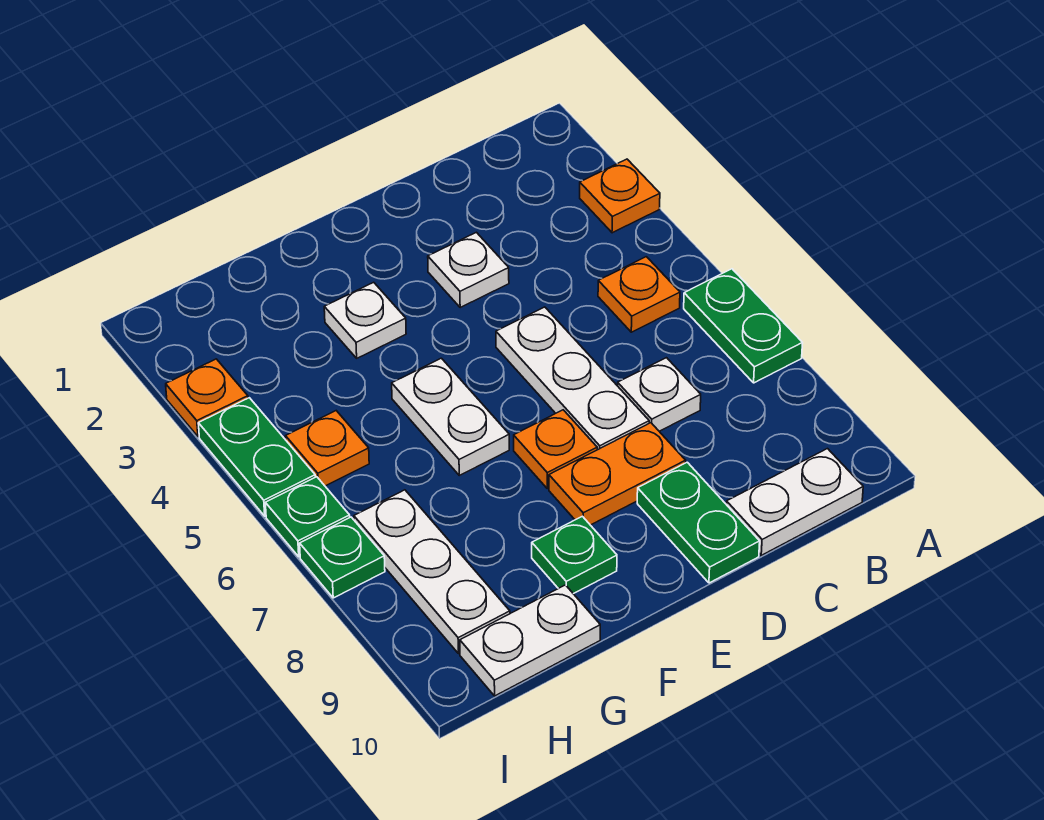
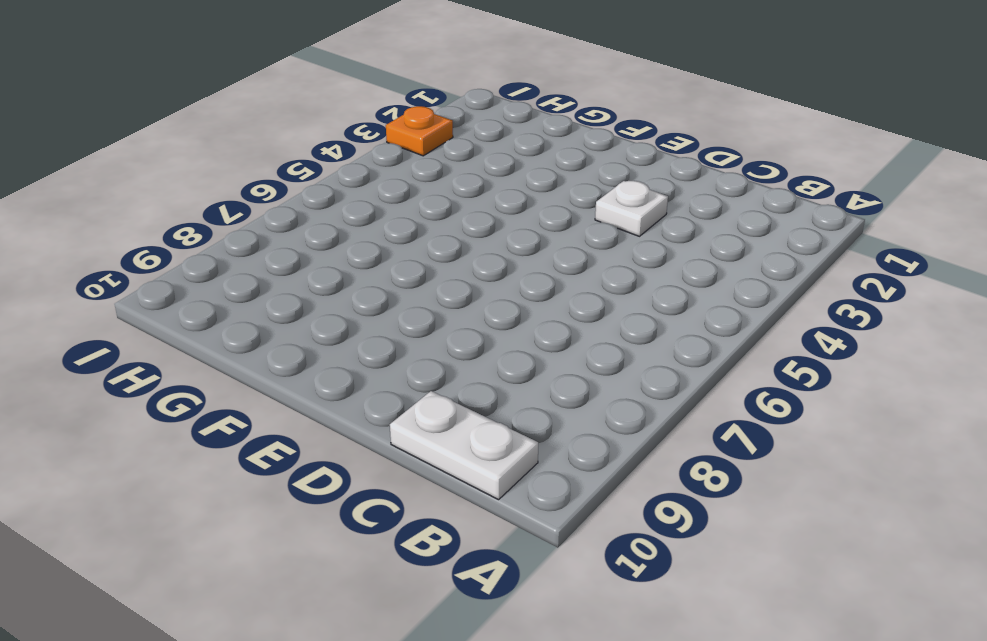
none -> orange 1x1 plate [580,159,660,233]
none -> green 1x2 plate [684,269,803,383]
none -> orange 1x1 plate [598,257,680,332]

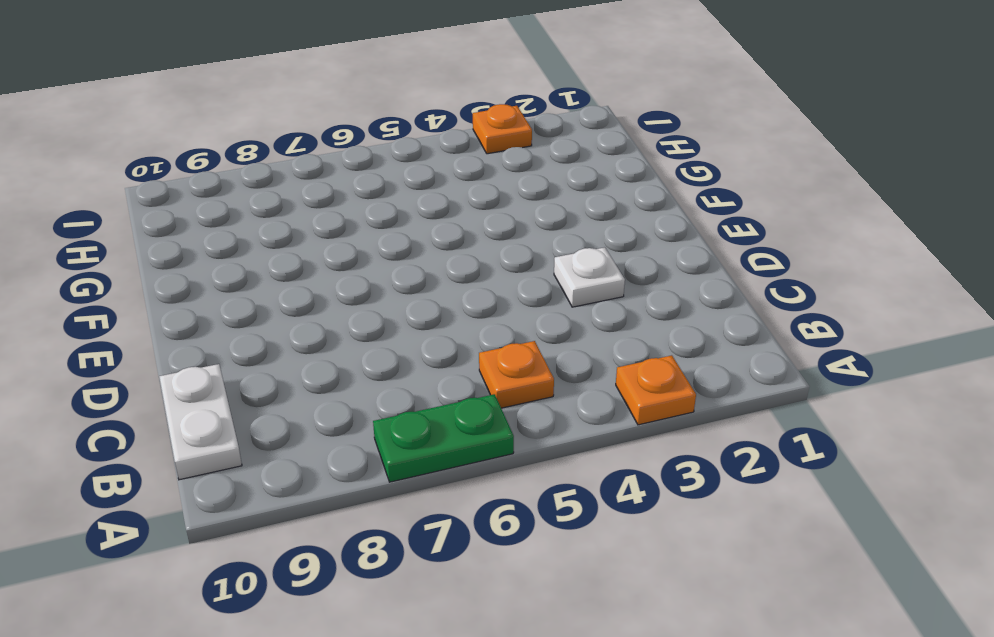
none -> white 1x1 plate [618,358,701,431]
none -> white 1x3 plate [496,307,649,450]
none -> orange 1x2 plate [549,423,686,525]

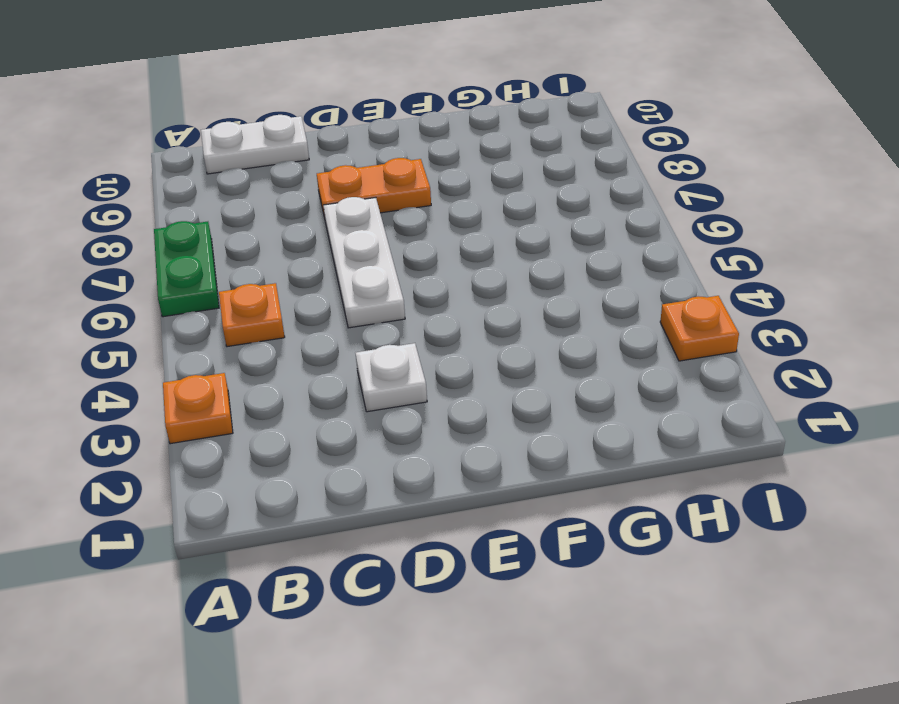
none -> white 1x1 plate [618,358,701,431]
none -> green 1x2 plate [637,462,760,583]
none -> orange 1x1 plate [514,410,597,488]

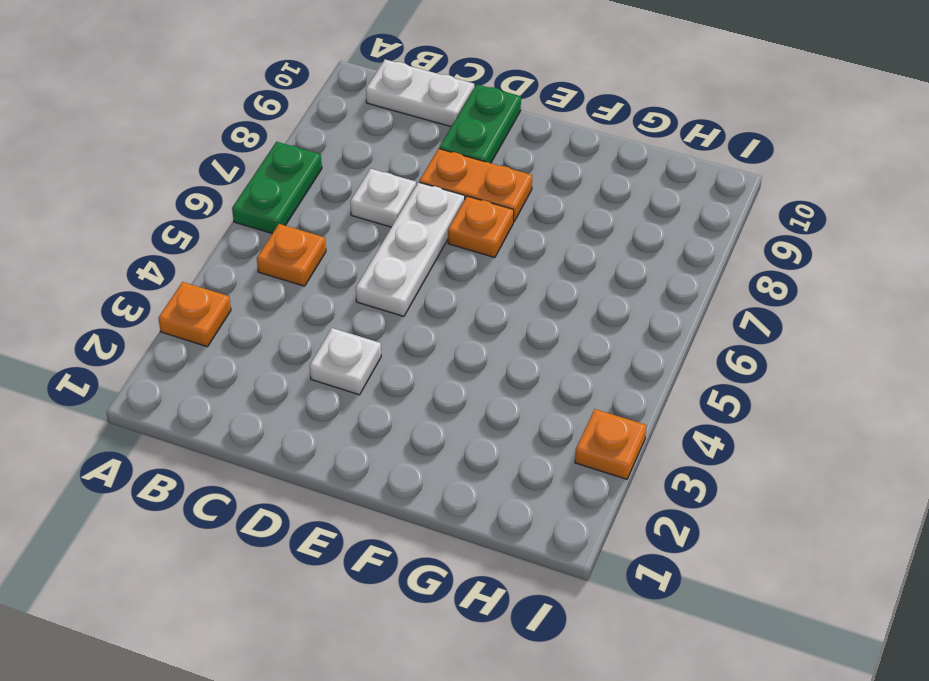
none -> white 1x1 plate [324,282,406,358]
none -> white 1x2 plate [392,358,509,475]
none -> green 1x1 plate [532,516,617,594]

